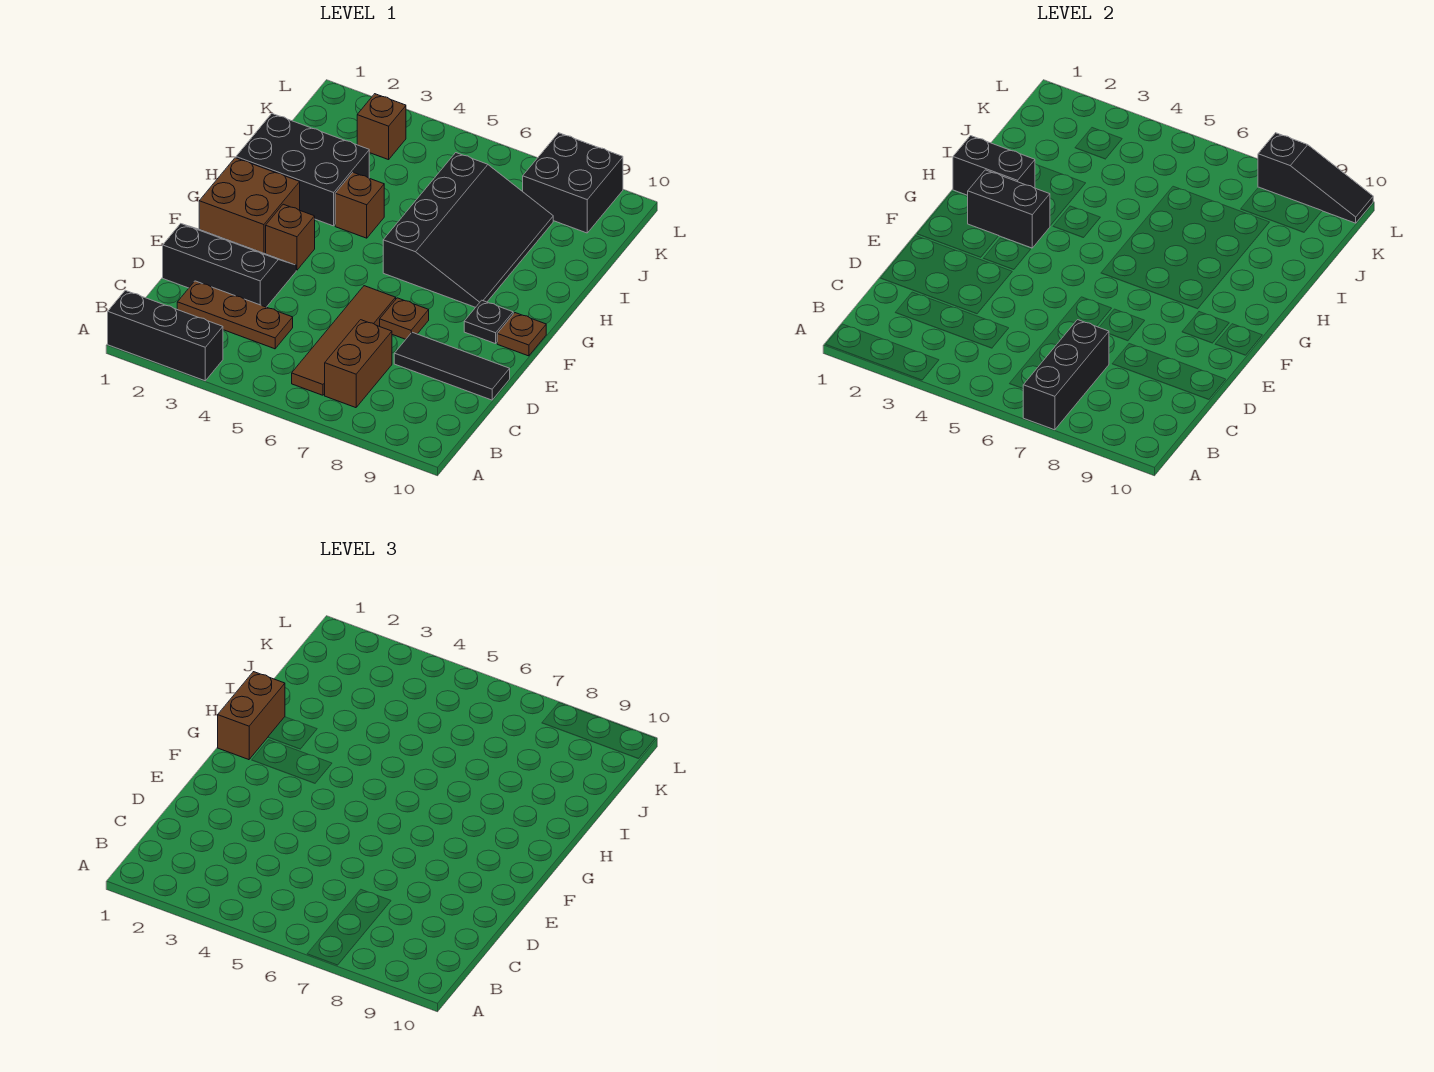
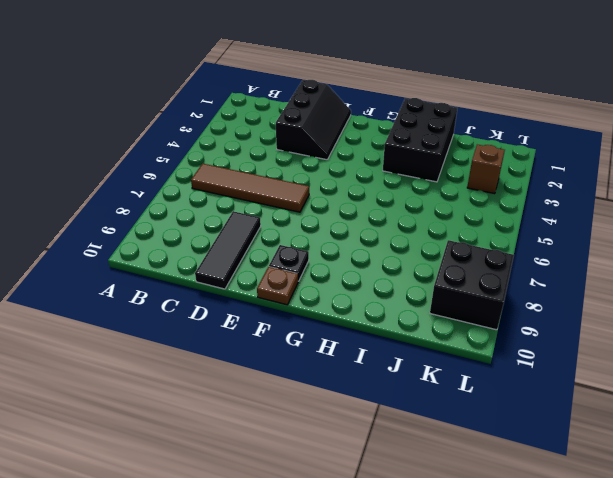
none -> black 1x3 brick [108,290,223,381]
none -> brown 1x2 brick [325,320,392,408]
none -> brown 1x3 plate [177,281,293,349]

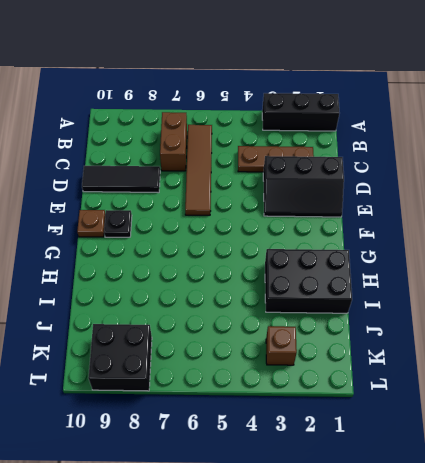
none -> brown 1x1 plate [380,298,429,339]
none -> brown 2x2 brick [199,158,300,254]
none -> brown 1x1 brick [266,204,315,270]

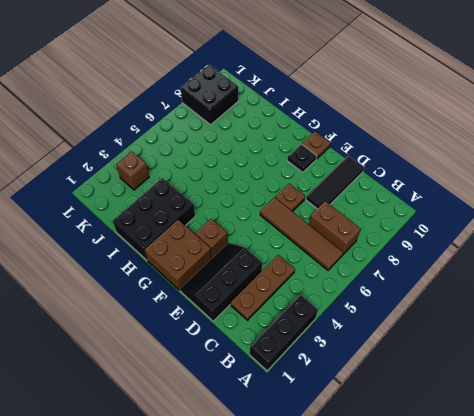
none -> black 3x4 slope [383,153,553,307]
none -> brown 1x1 brick [335,172,384,238]
none -> black 1x3 brick [1023,320,1109,430]

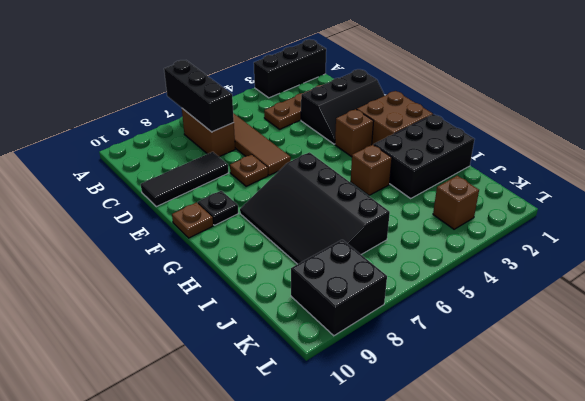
none -> black 1x2 brick [968,170,1050,248]
none -> black 1x2 brick [953,136,1035,195]
none -> black 1x3 slope [1258,133,1373,223]

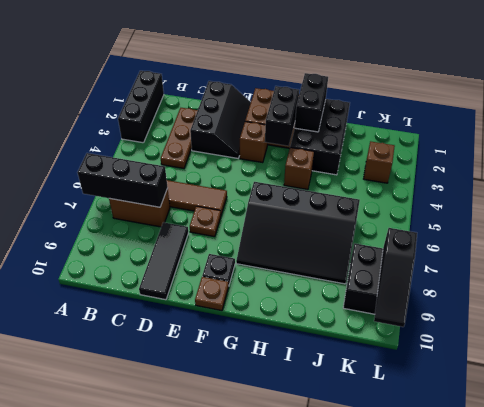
none -> brown 1x2 brick [218,672,285,760]

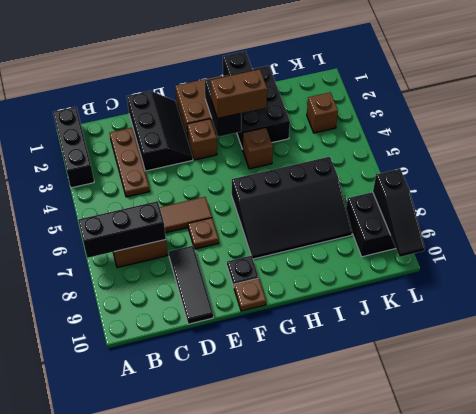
brown 1x2 brick [210,69,267,118] -> brown 1x2 brick moved to [218,672,285,760]

